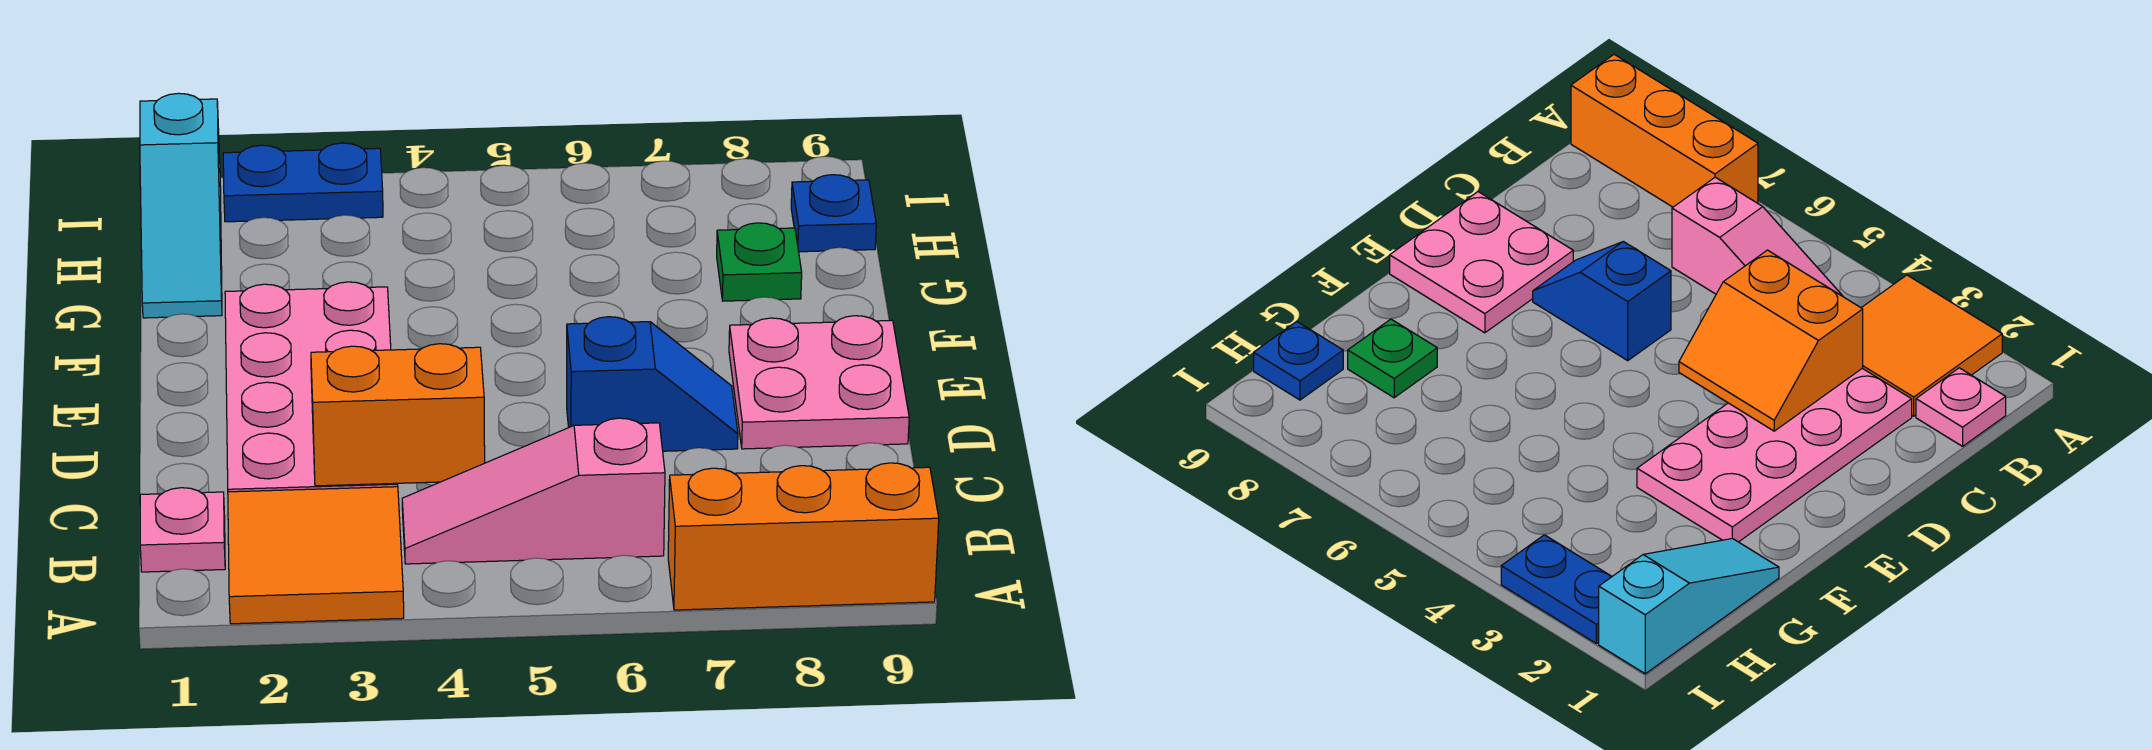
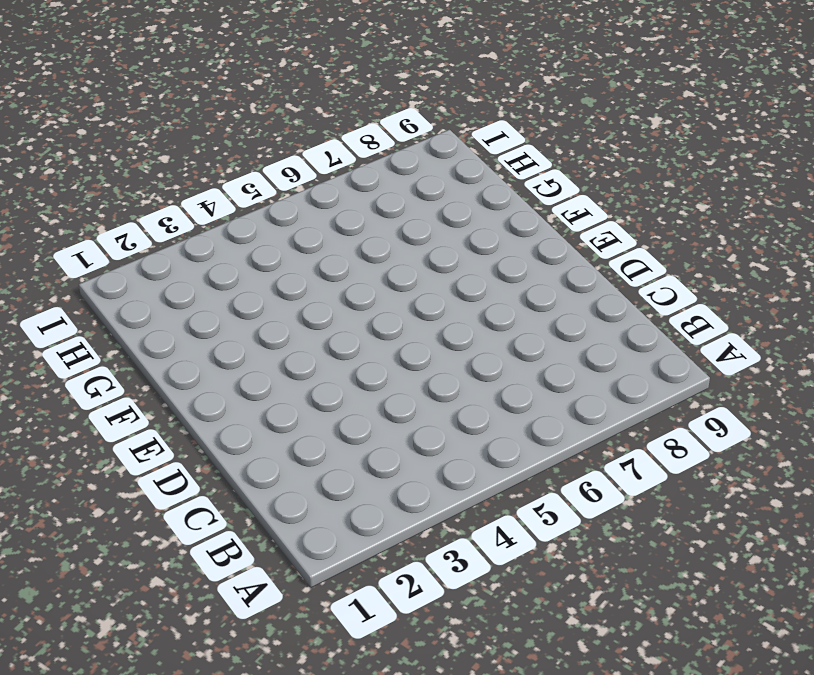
none -> orange 2x2 tile [228,487,404,624]
none -> orange 1x3 brick [668,463,939,610]
none -> pink 1x1 plate [140,488,225,572]

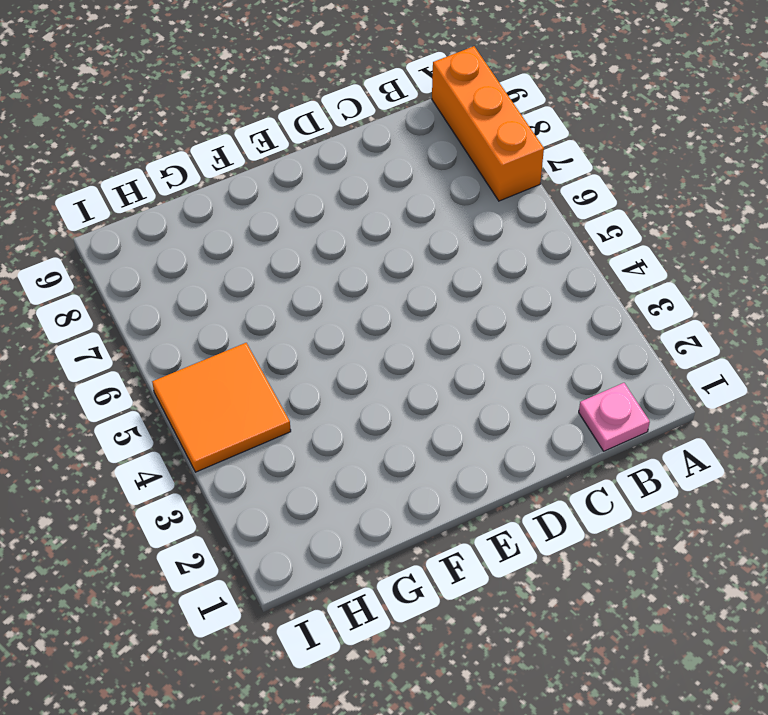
orange 2x2 tile [152,343,291,472] -> orange 2x2 tile moved to [228,487,404,624]
none -> pink 1x3 slope [402,418,665,564]
none -> pink 2x4 plate [225,282,398,492]
none -> blue 1x2 slope [567,317,738,451]

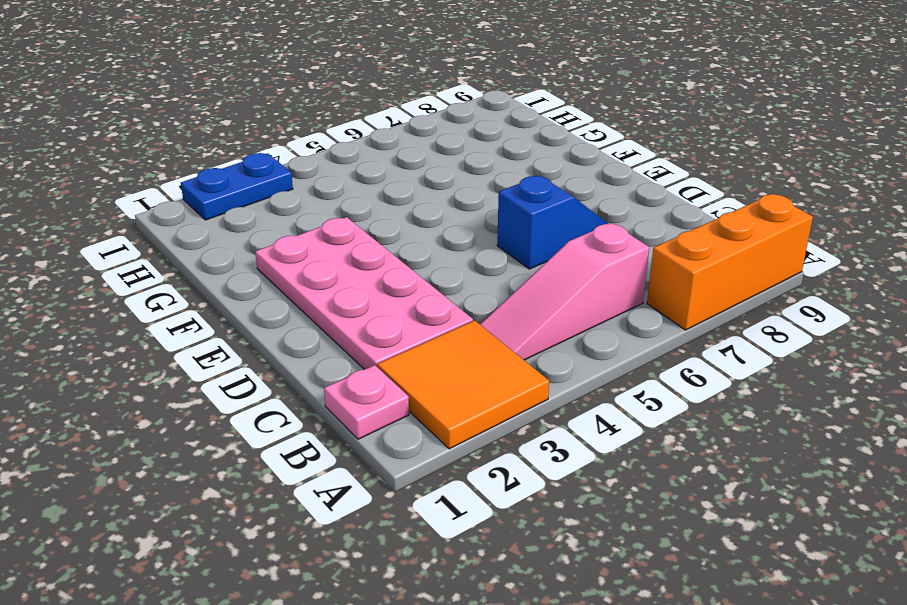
none -> pink 2x2 plate [729,316,909,449]
none -> cyan 1x3 slope [140,93,222,318]
none -> green 1x1 plate [717,223,802,301]

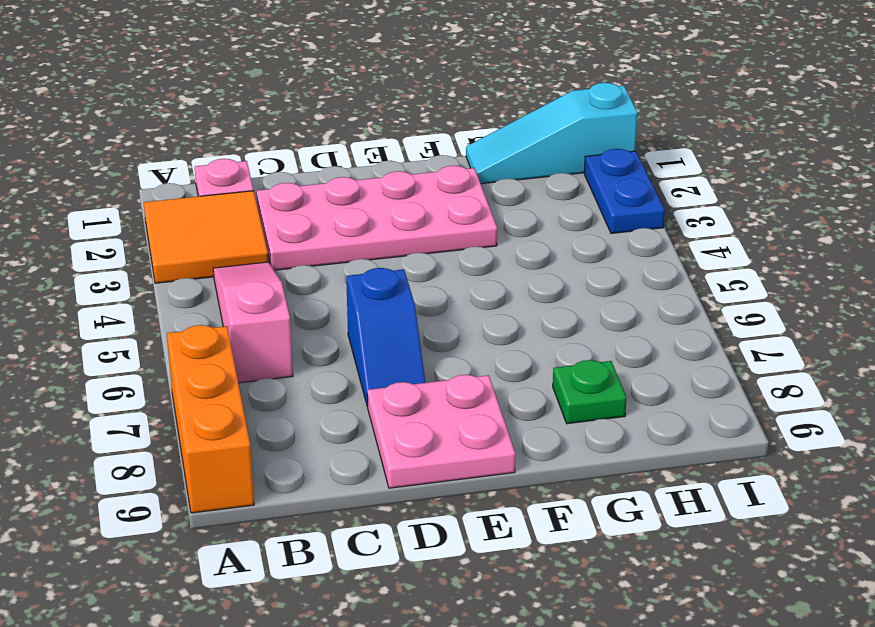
none -> blue 1x1 plate [791,175,876,252]
none -> orange 2x2 slope [311,344,485,486]

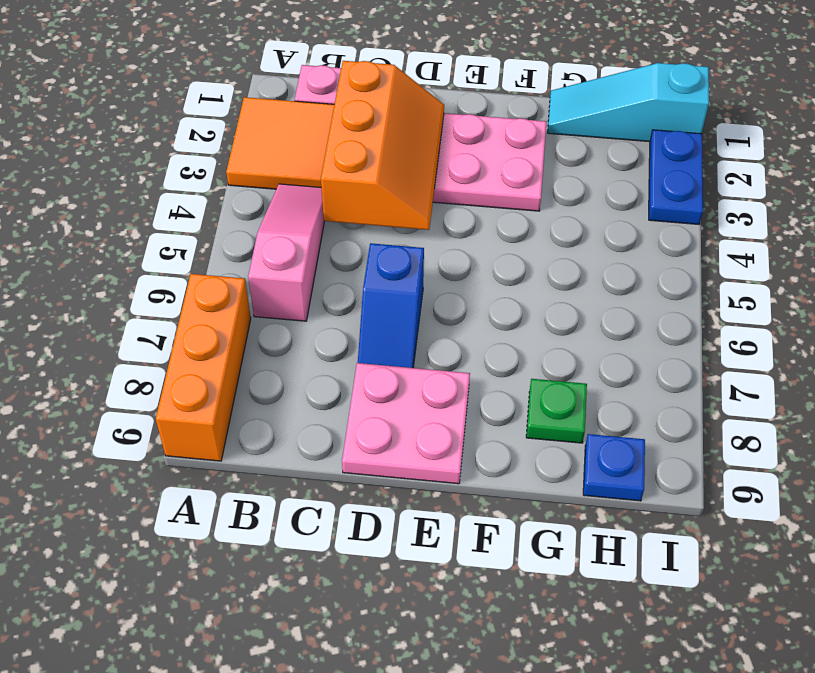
orange 2x3 slope [321,61,444,230] -> orange 2x2 slope [311,344,485,486]

